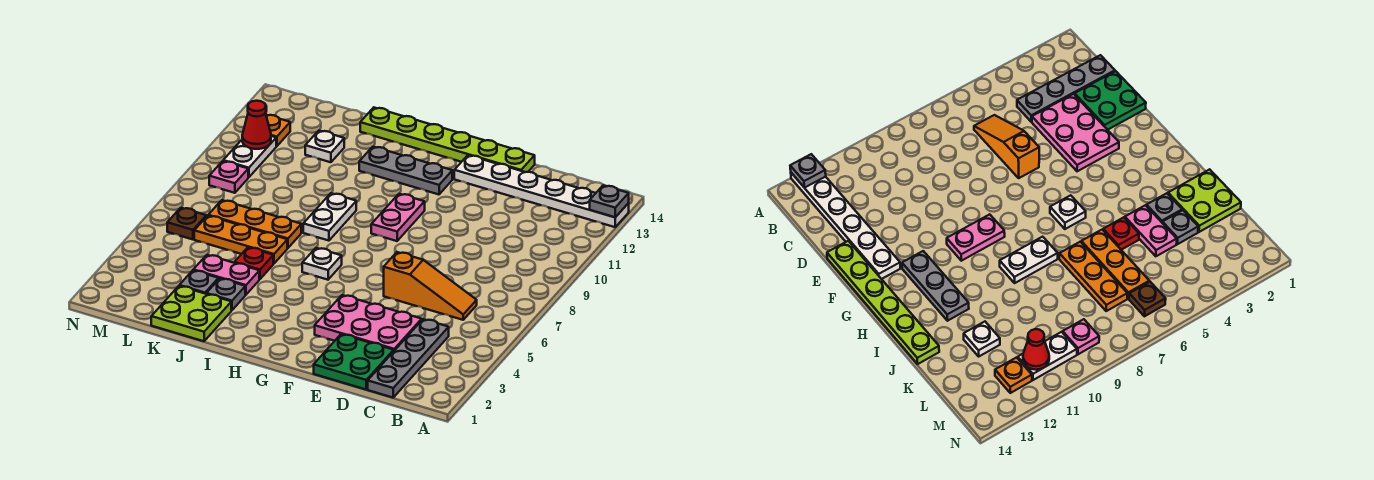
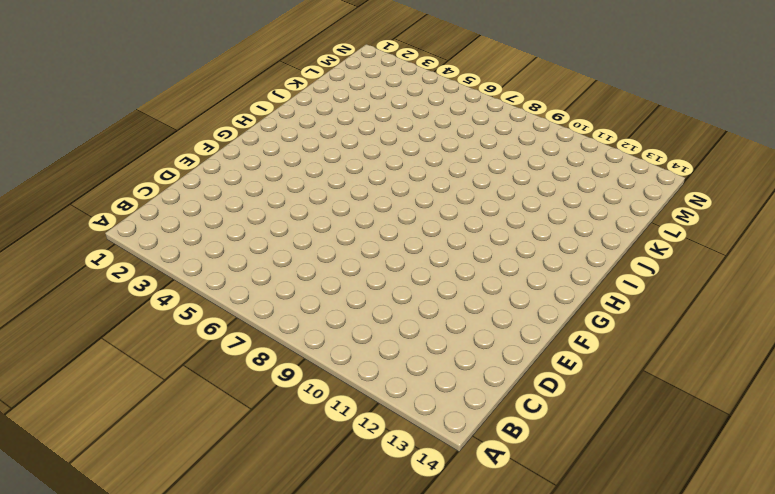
none -> white 1x6 plate [454,155,629,227]
none -> grey 1x4 plate [368,319,449,398]
none -> orange 1x3 slope [384,252,477,320]

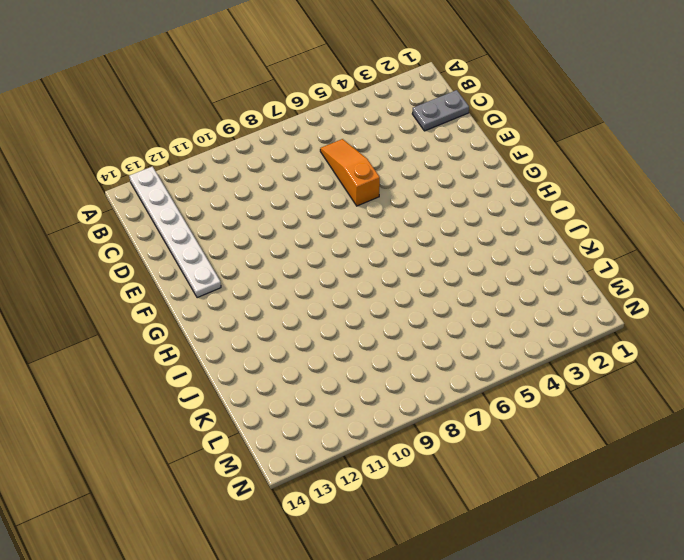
grey 1x2 plate [412,90,469,131] -> grey 1x4 plate [368,319,449,398]
none -> green 2x2 plate [314,334,394,389]
none -> pink 2x3 plate [315,295,422,351]
none -> lime 1x6 plate [360,108,535,172]

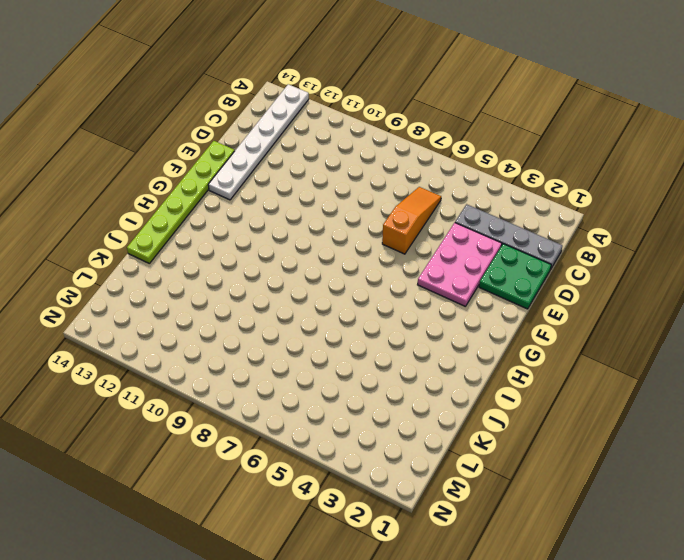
none -> pink 1x2 plate [371,194,425,241]
none -> grey 1x3 plate [359,147,452,194]
none -> white 1x1 plate [302,248,342,280]

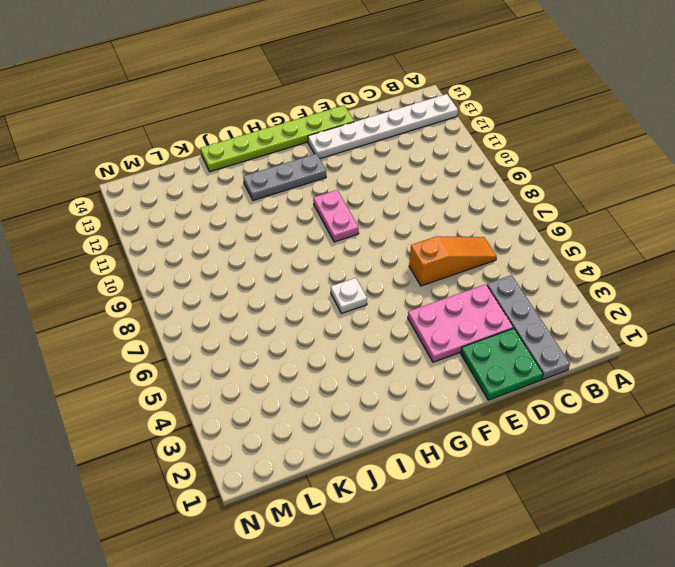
none -> white 1x2 plate [303,193,356,241]
none -> lime 2x2 plate [151,286,231,341]
none -> grey 1x1 plate [206,279,245,310]

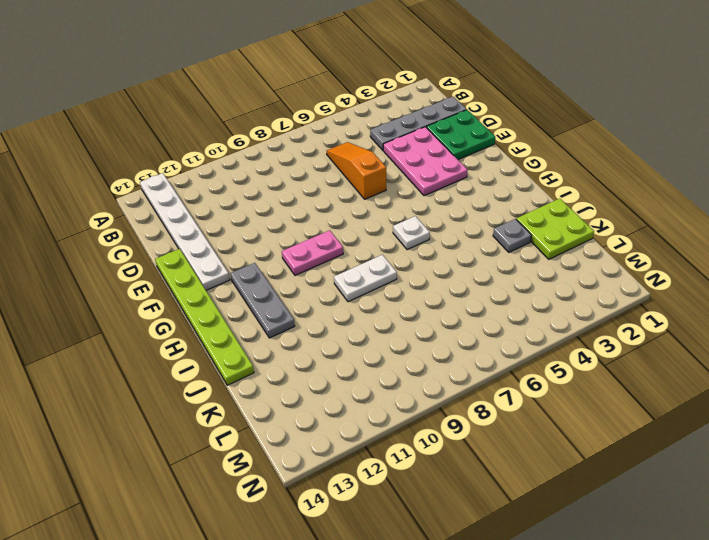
none -> pink 1x2 plate [194,255,259,295]
none -> red 1x1 plate [234,247,273,279]
none -> orange 1x3 plate [194,216,287,264]

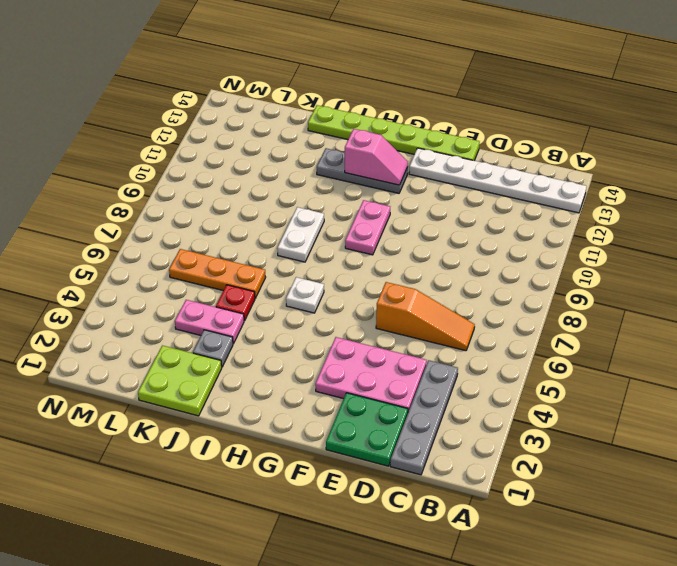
pink 1x2 slope [345,129,408,185] -> none
none -> orange 1x3 plate [208,200,301,248]
none -> grey 1x1 plate [179,270,218,294]
none -> white 1x1 plate [305,131,344,162]

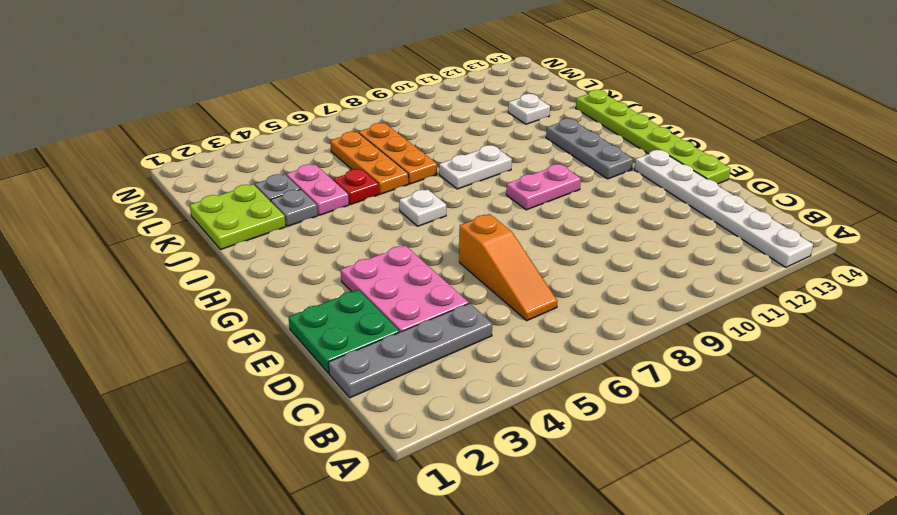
none -> brown 1x1 plate [167,208,206,239]
none -> pink 1x1 plate [209,161,248,193]
none -> white 1x2 plate [223,136,276,177]

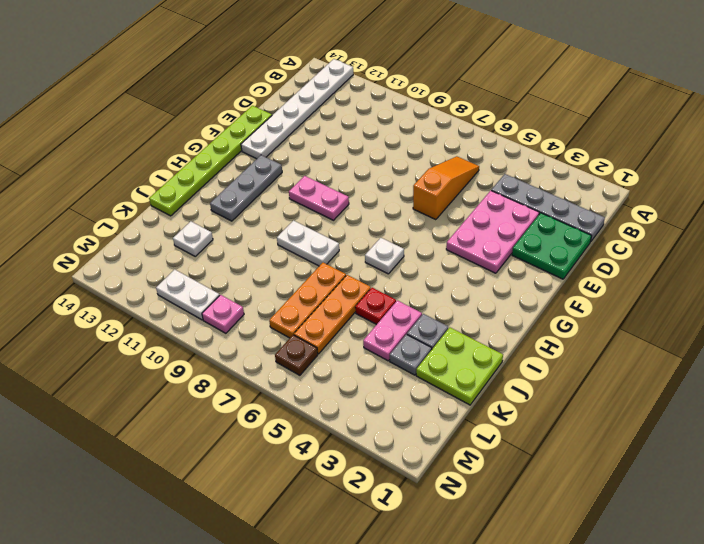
none -> orange 1x1 plate [266,115,290,146]
none -> grey 1x1 plate [590,185,629,217]
none -> red 1x1 cone [242,101,271,149]

